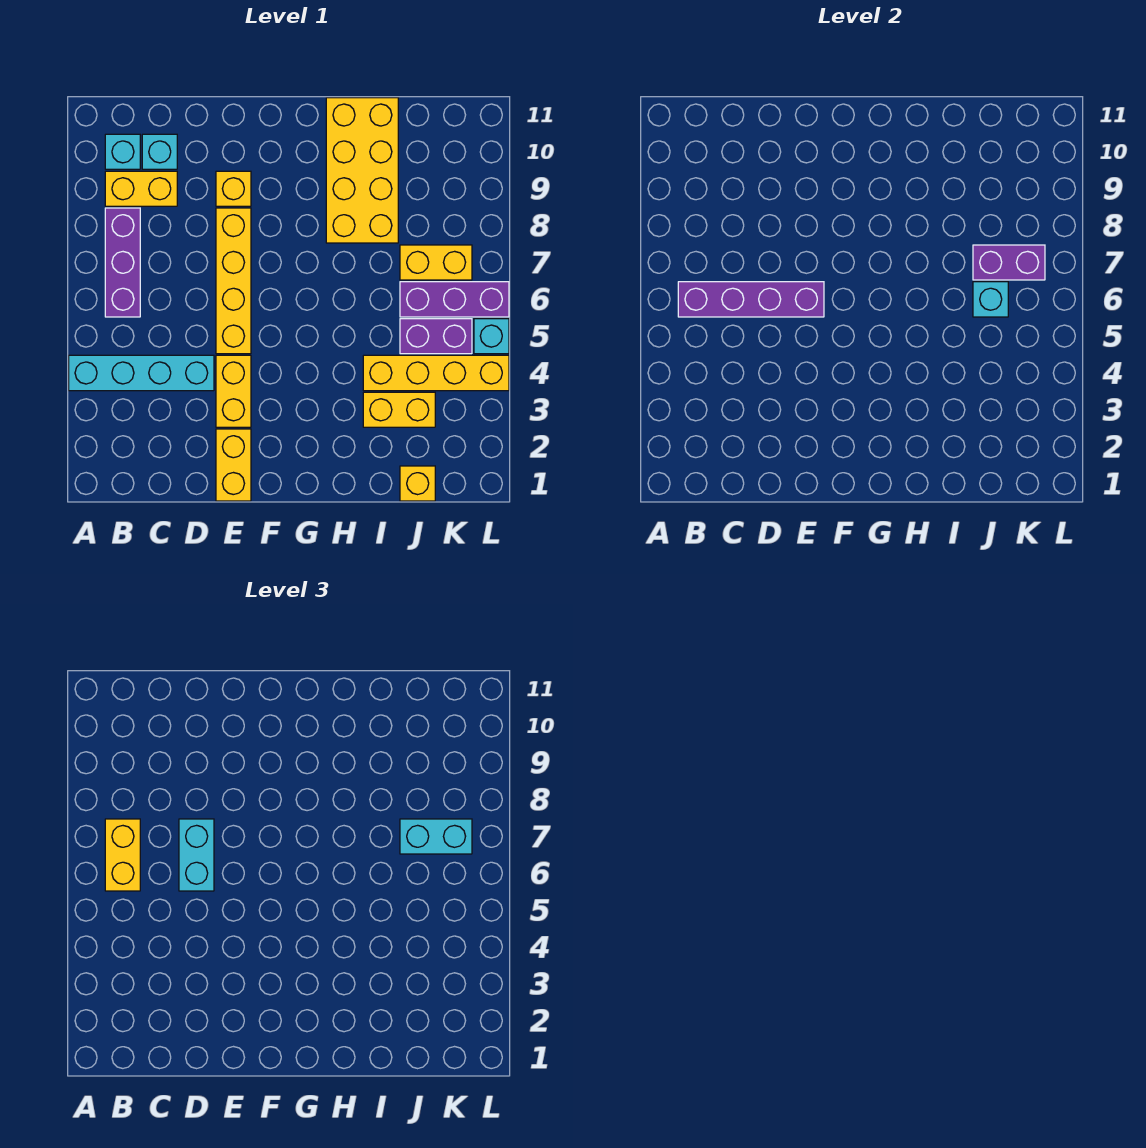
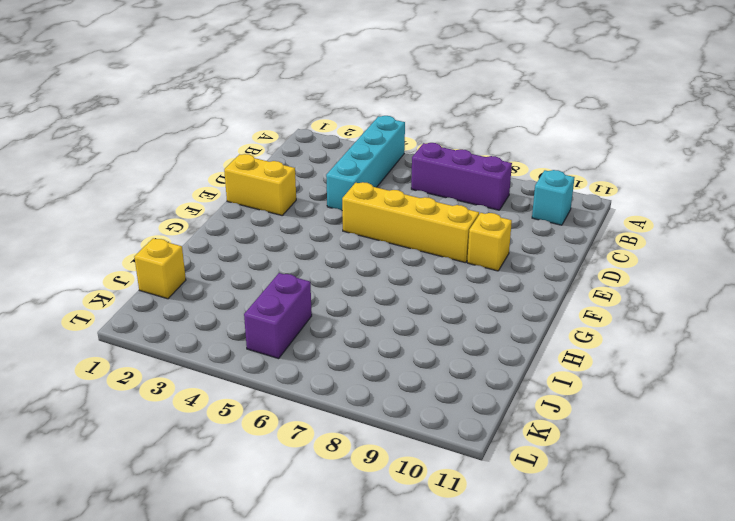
none -> yellow 1x2 brick [105,171,177,206]
none -> cyan 1x1 brick [142,134,177,169]
none -> yellow 1x2 brick [216,355,251,427]

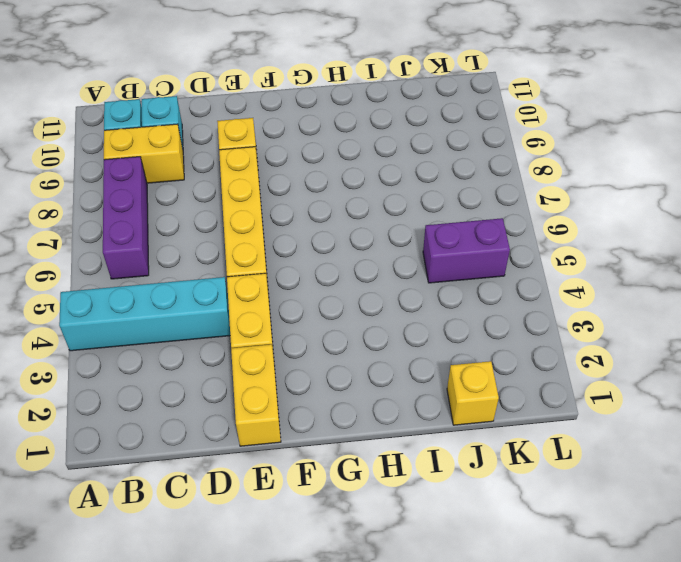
none -> yellow 2x4 brick [326,98,398,243]
none -> yellow 1x2 brick [363,392,435,427]
none -> yellow 1x4 brick [363,355,509,391]

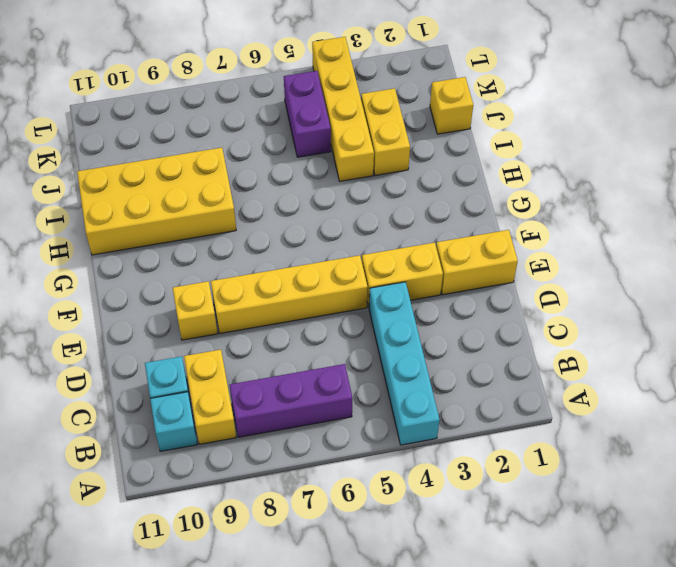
none -> purple 1x3 brick [400,282,509,317]
none -> yellow 1x2 brick [400,245,472,280]
none -> cyan 1x1 brick [474,319,509,354]

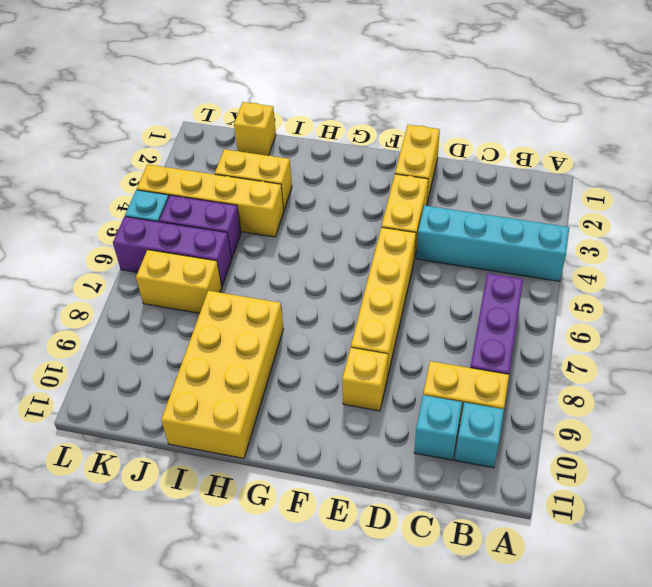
none -> purple 1x4 brick [678,282,824,317]
none -> cyan 1x1 brick [973,282,1008,317]
none -> purple 1x2 brick [973,245,1045,280]

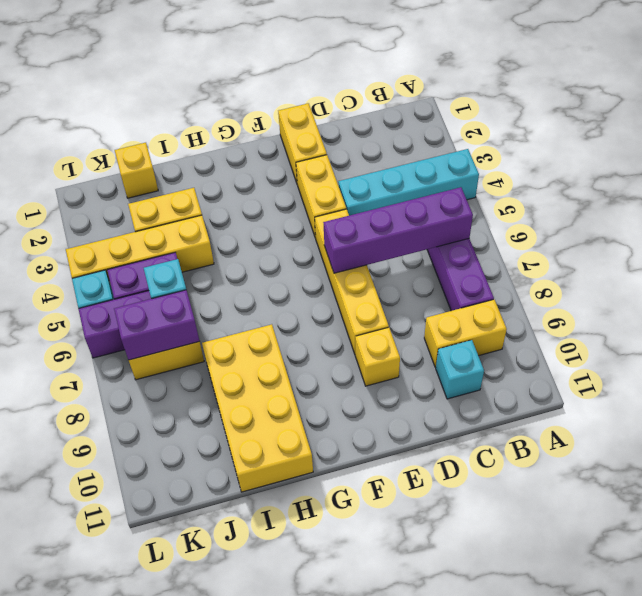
none -> cyan 1x1 brick [105,134,140,169]
none -> yellow 1x2 brick [105,819,140,891]
none -> cyan 1x2 brick [179,819,214,891]

